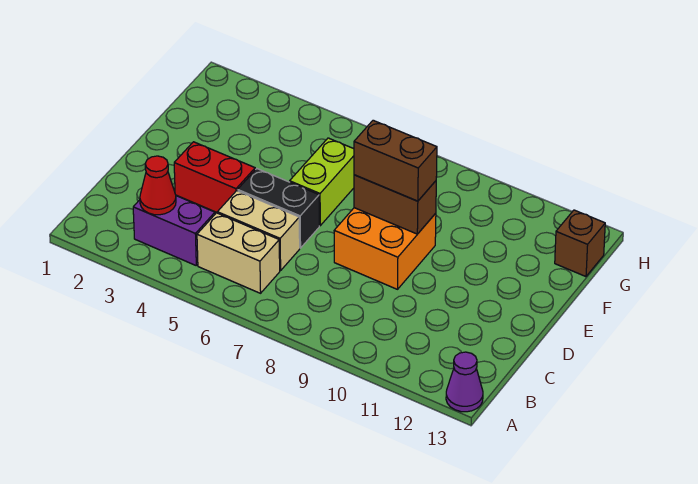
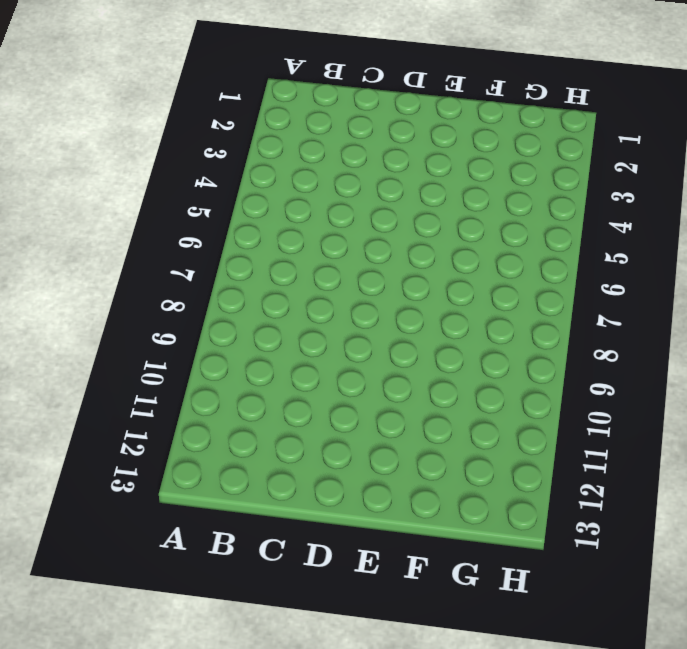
none -> purple 1x1 cone [446,352,483,412]
none -> purple 1x2 brick [133,196,215,265]
none -> tan 1x2 brick [197,213,280,293]

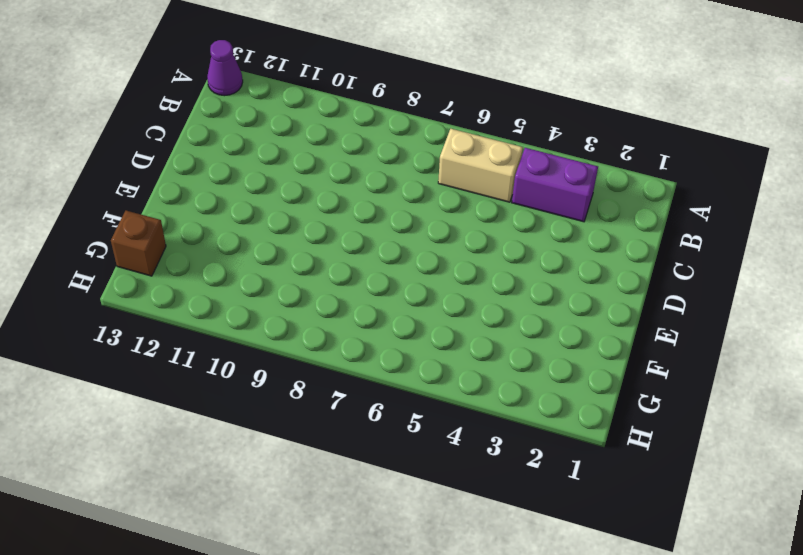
none -> tan 1x2 brick [217,191,300,271]
none -> red 1x2 brick [174,142,255,212]
none -> black 1x2 brick [238,169,319,248]

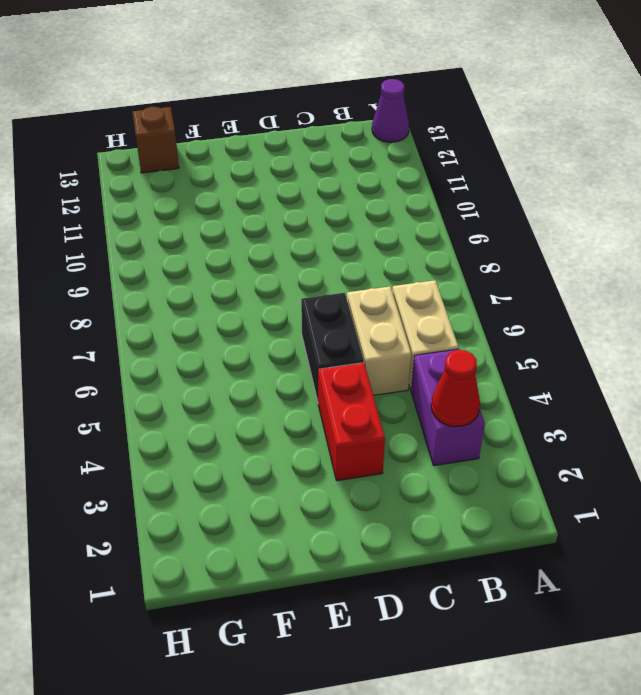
none -> orange 2x2 brick [334,208,436,289]
none -> lime 1x2 brick [290,138,354,226]
none -> brown 1x2 brick [354,175,436,234]

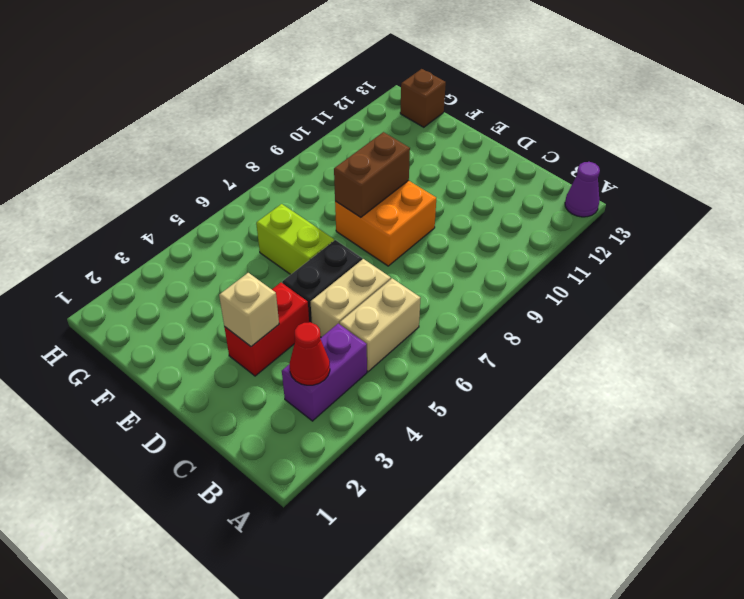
tan 1x1 brick [219,273,279,347] -> none
none -> brown 1x2 brick [354,120,437,201]

